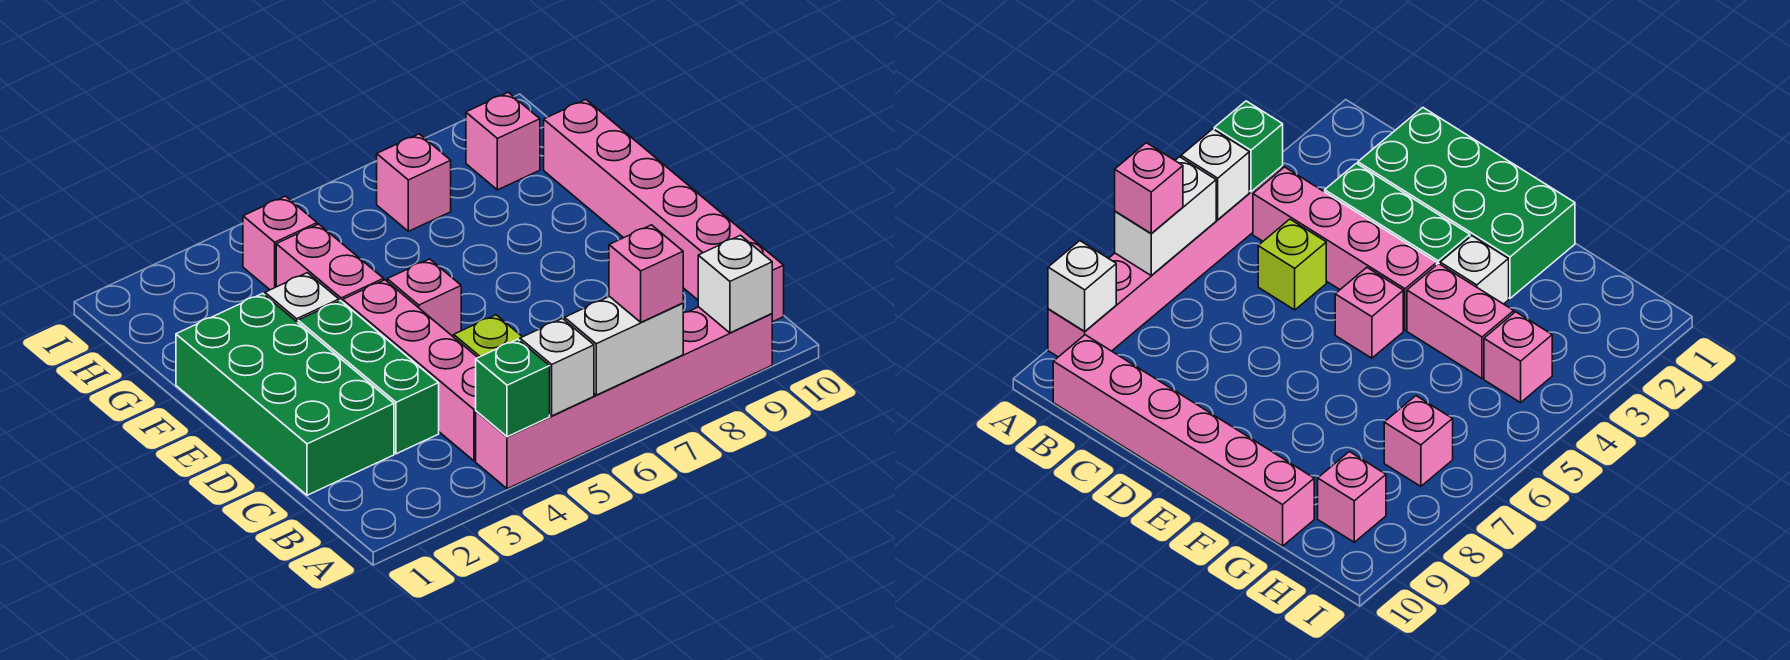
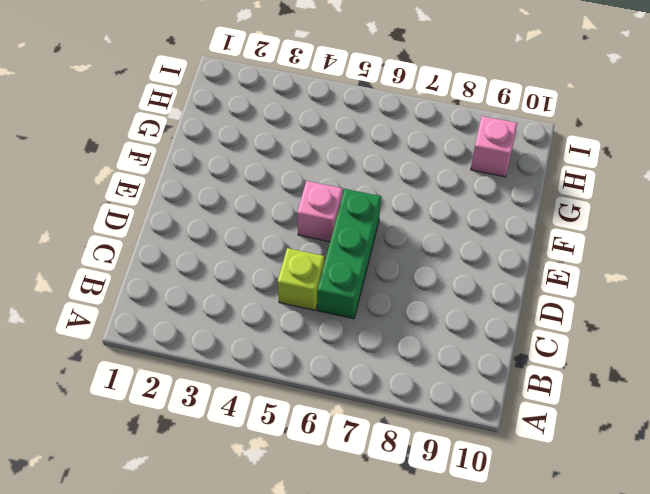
green 1x3 brick [317,189,381,319] -> green 1x3 brick moved to [298,301,439,454]
none -> pink 1x6 brick [476,307,772,489]
none -> pink 1x4 brick [343,280,478,461]
none -> pink 1x6 brick [544,100,784,322]

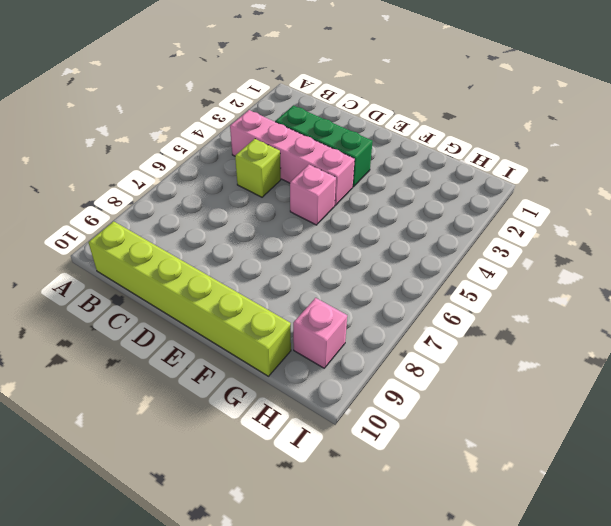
lime 1x6 brick [88,221,291,376] -> pink 1x6 brick [544,100,784,322]
none -> pink 1x6 brick [476,307,772,489]
none -> green 2x4 brick [176,294,394,495]
none -> white 1x1 brick [265,273,339,322]

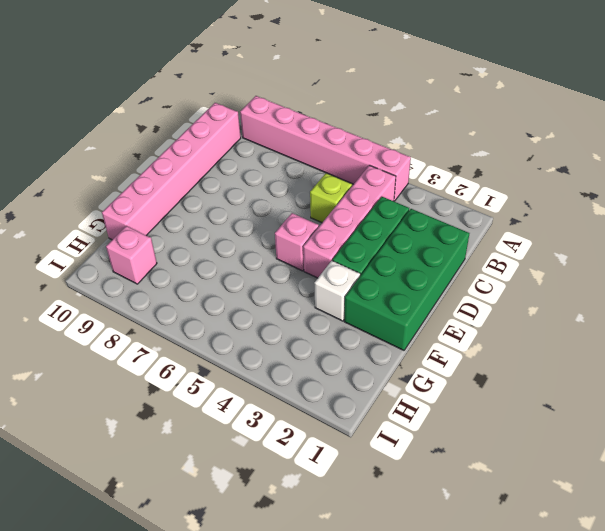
none -> pink 1x2 brick [276,224,384,302]
none -> pink 1x1 brick [243,196,317,290]
none -> pink 1x1 brick [377,134,451,231]

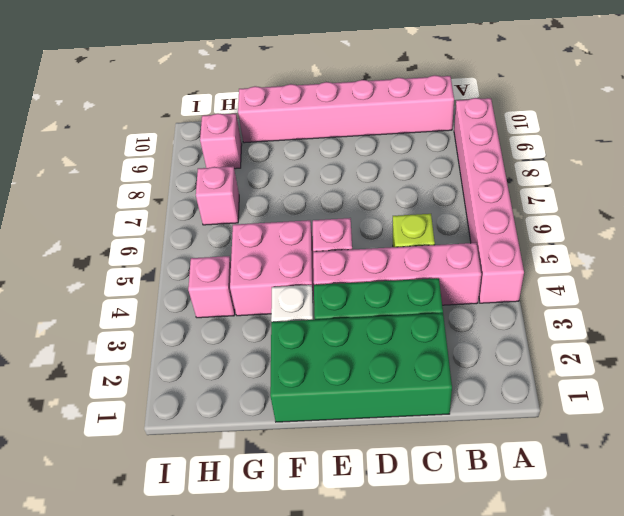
pink 2x2 brick [230,220,314,316] -> pink 1x2 brick [276,224,384,302]
none -> green 1x1 brick [476,339,550,437]
none -> white 1x1 brick [520,318,594,416]
none -> white 1x2 brick [565,296,683,395]

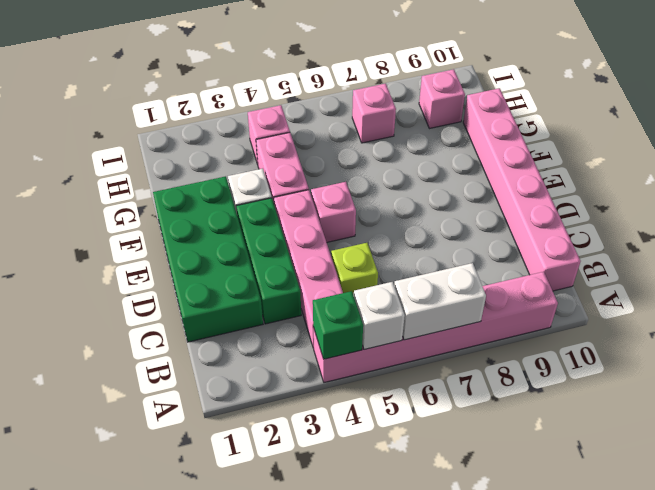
none -> white 1x1 brick [698,235,772,333]
none -> pink 1x1 brick [609,225,683,322]

